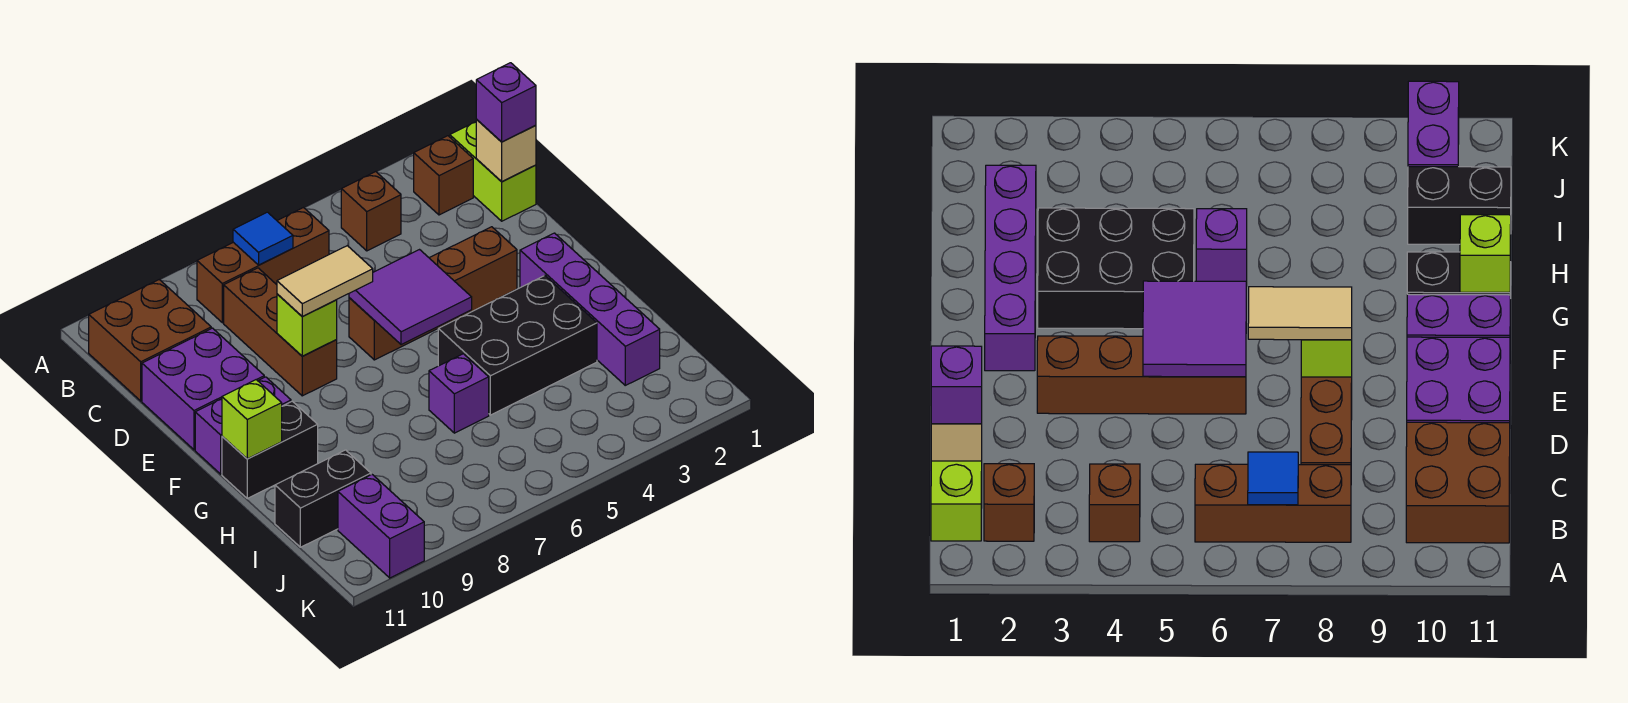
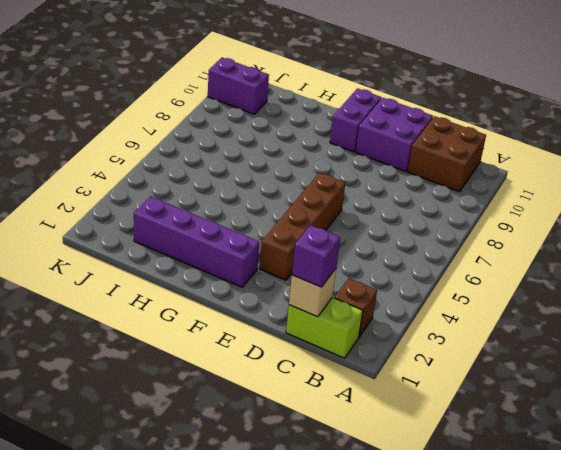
none -> brown 1x1 brick [341,172,401,251]
none -> brown 1x3 brick [197,208,329,323]
none -> brown 1x3 brick [224,268,337,396]

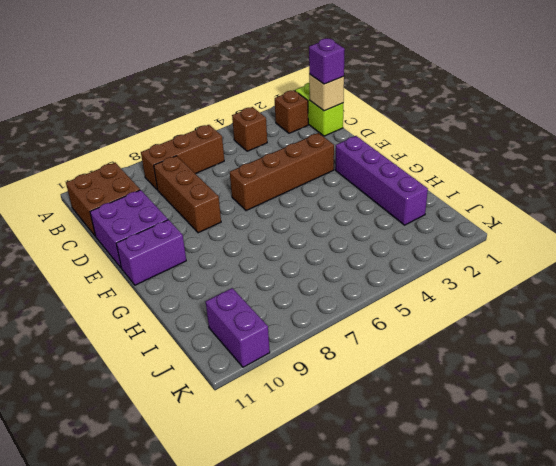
none -> black 2x3 brick [438,276,597,415]
none -> black 1x2 brick [222,401,318,498]
none -> purple 1x1 brick [429,354,489,433]

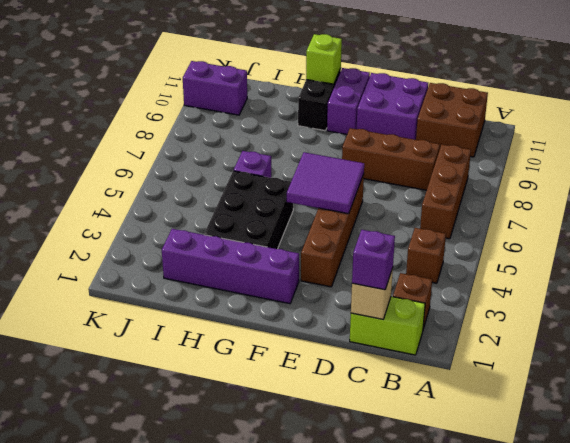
none -> black 1x2 brick [275,450,371,547]
none -> blue 1x1 tile [233,212,293,265]
none -> lime 1x1 brick [277,294,337,356]

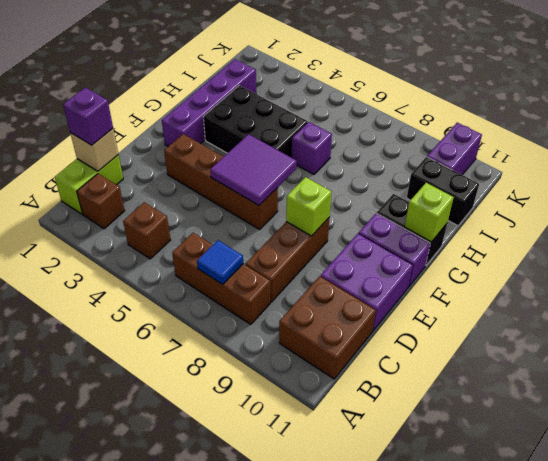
none -> tan 1x2 tile [277,246,373,317]

